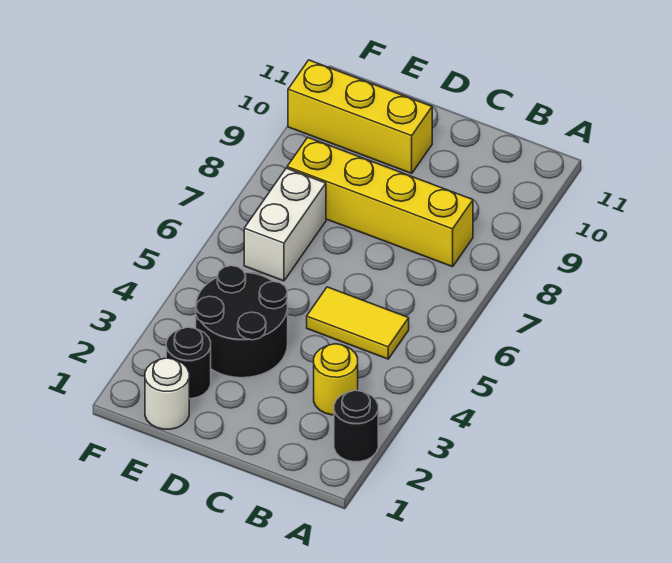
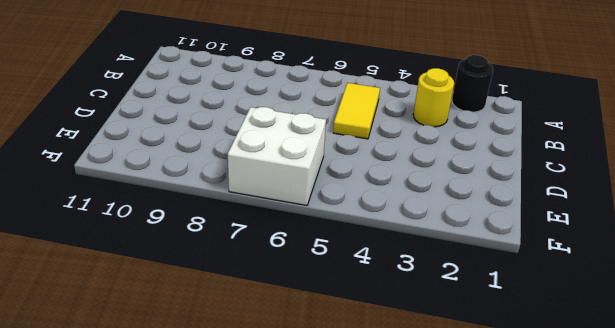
white 2x2 brick [228,107,326,206] -> white 1x2 brick [244,168,326,281]
none -> yellow 1x4 brick [287,137,473,267]
none -> black 2x2 round brick [196,266,288,378]

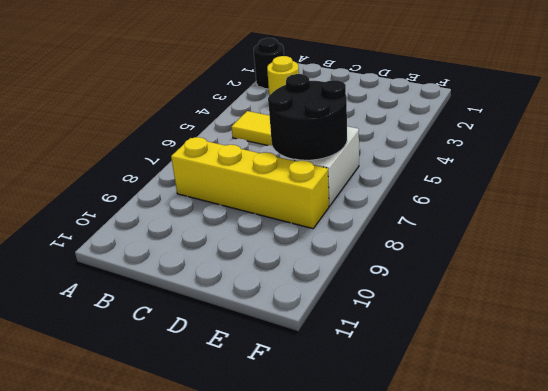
black 2x2 round brick [268,74,347,160] -> black 2x2 round brick moved to [196,266,288,378]
none -> yellow 1x3 brick [288,60,432,173]
none -> white 1x1 round brick [145,358,189,429]

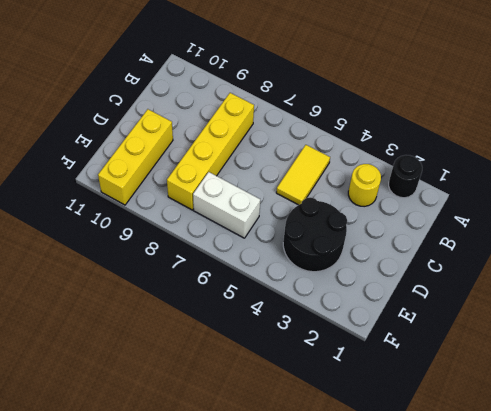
none -> white 1x1 round brick [145,358,189,429]
none -> black 1x1 round brick [166,327,211,399]

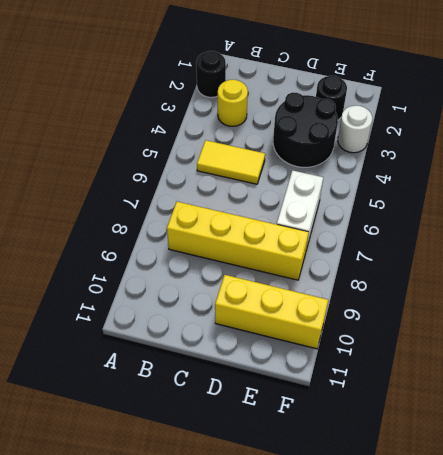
white 1x1 round brick [338,106,372,153] -> white 1x1 round brick moved to [145,358,189,429]

